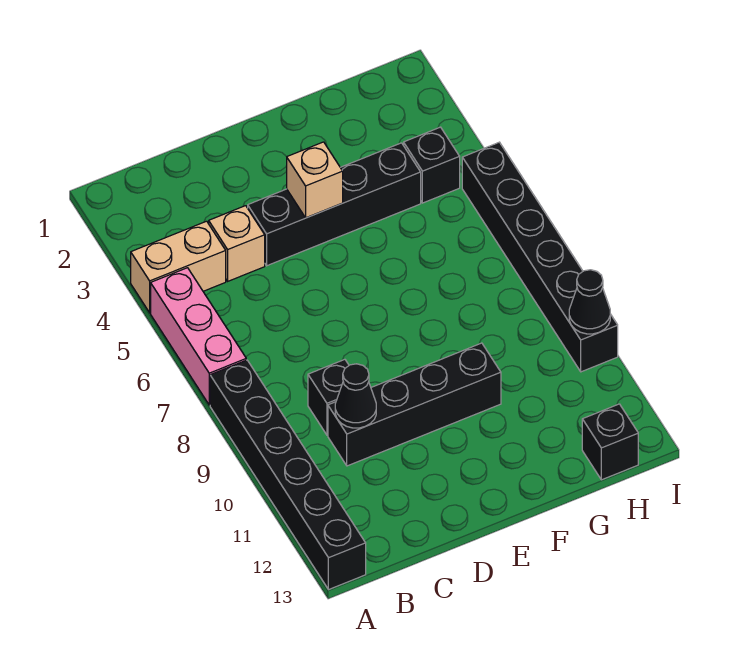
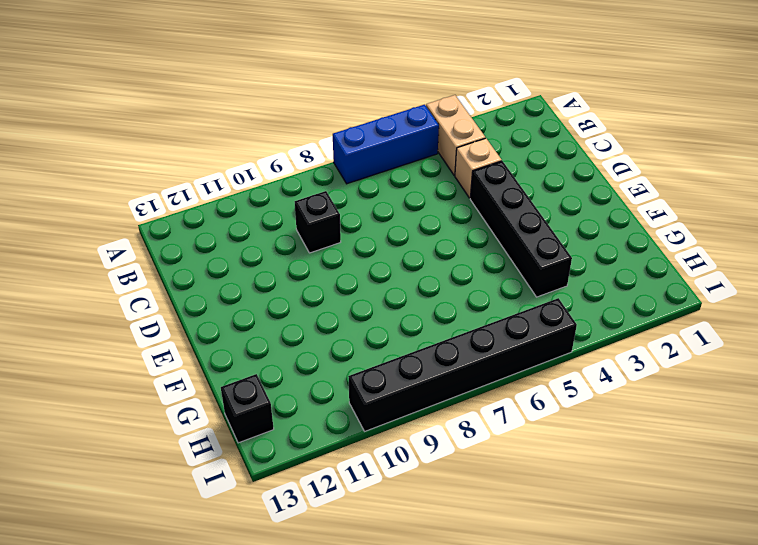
blue 1x3 brick [333,105,439,184] -> pink 1x3 brick [151,268,246,405]
none -> black 1x6 brick [210,360,366,590]
none -> black 1x4 brick [328,343,501,466]
none -> black 1x1 brick [404,127,460,203]

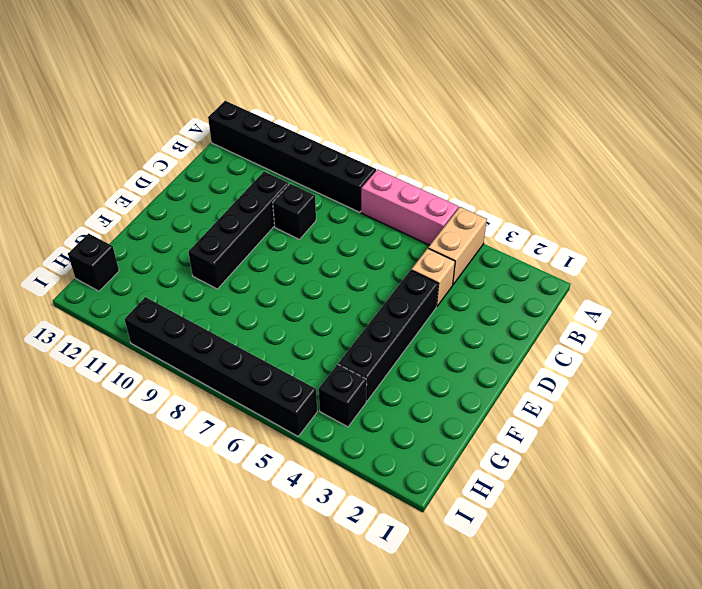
none -> black 1x1 cone [335,364,376,428]
none -> tan 1x1 brick [287,142,343,218]
none -> black 1x1 cone [569,270,610,334]

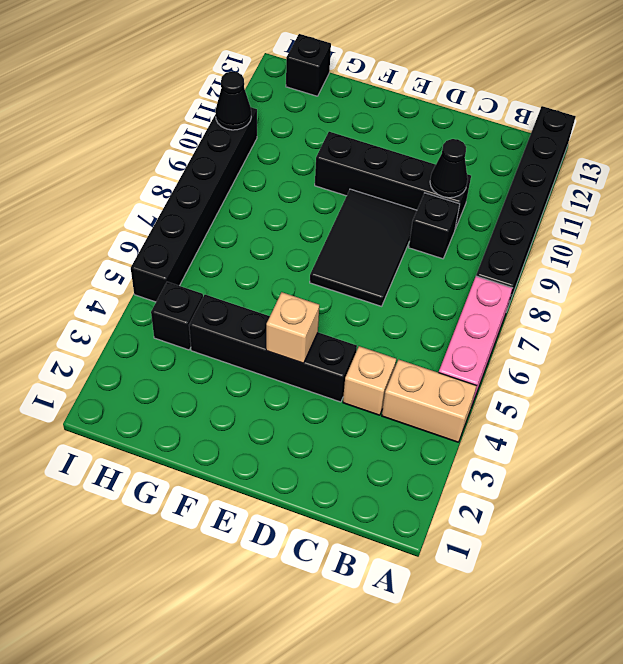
black 2x3 tile [310,189,417,306] -> none

